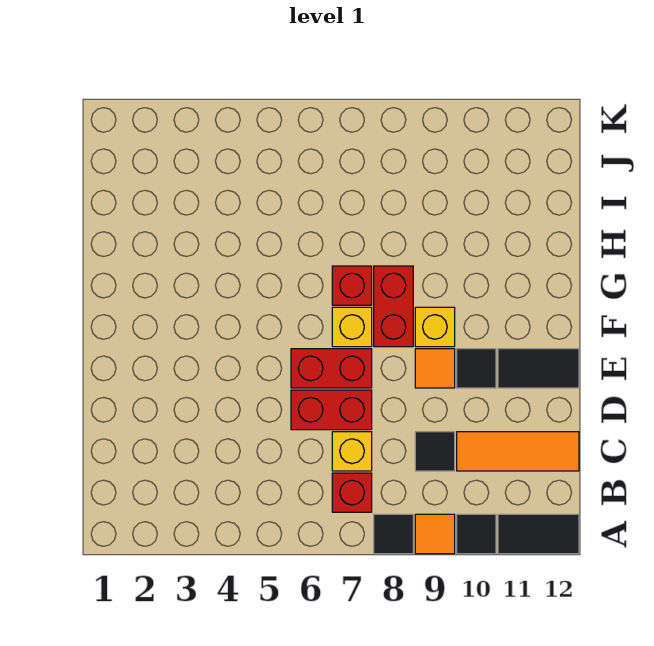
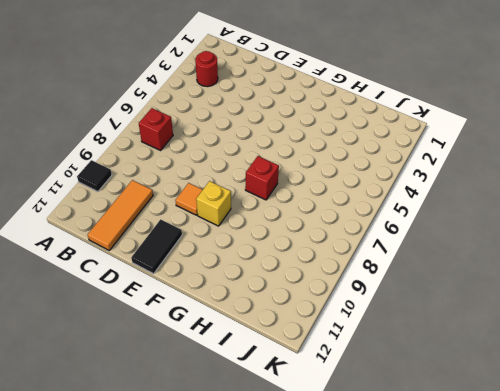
red 1x1 round brick [195,51,218,87] -> none
none -> black 1x1 tile [374,514,413,554]
none -> orange 1x1 tile [415,514,455,554]
none -> black 1x2 tile [498,514,579,554]

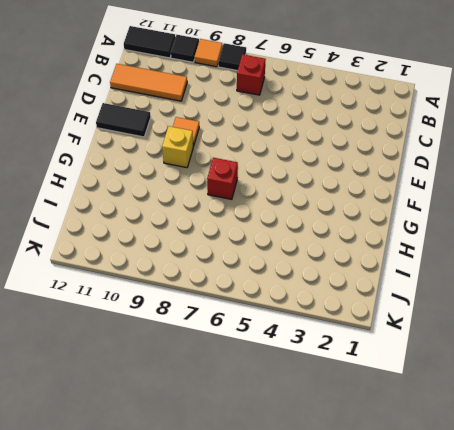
none -> yellow 1x1 brick [332,432,372,471]
none -> black 1x1 tile [415,432,455,471]
none -> red 1x2 brick [291,390,372,430]

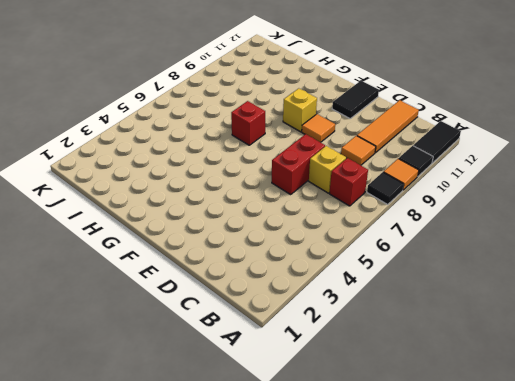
orange 1x1 tile [341,136,376,165] -> black 1x1 tile [415,432,455,471]
none -> red 1x2 brick [291,349,372,388]
none -> black 1x1 tile [457,349,496,388]
none -> yellow 1x1 brick [332,307,372,347]

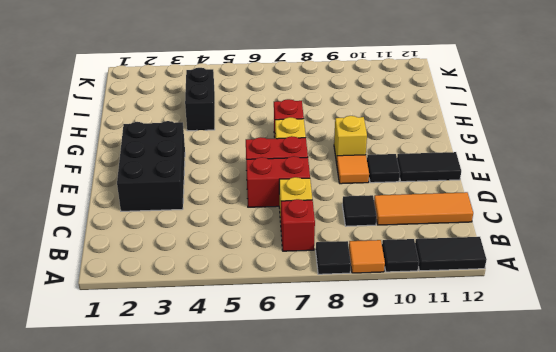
black 2x3 brick [117,121,185,211] -> none
black 1x2 brick [185,68,215,131] -> none
none -> red 1x2 brick [374,266,413,347]

